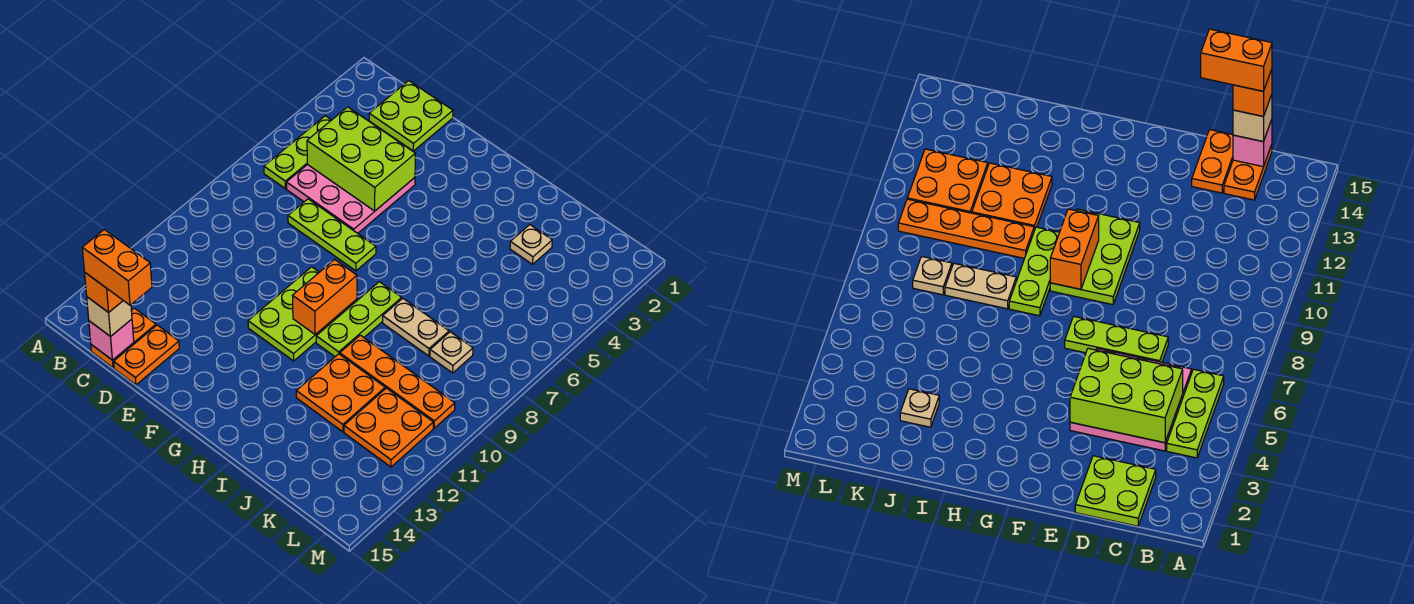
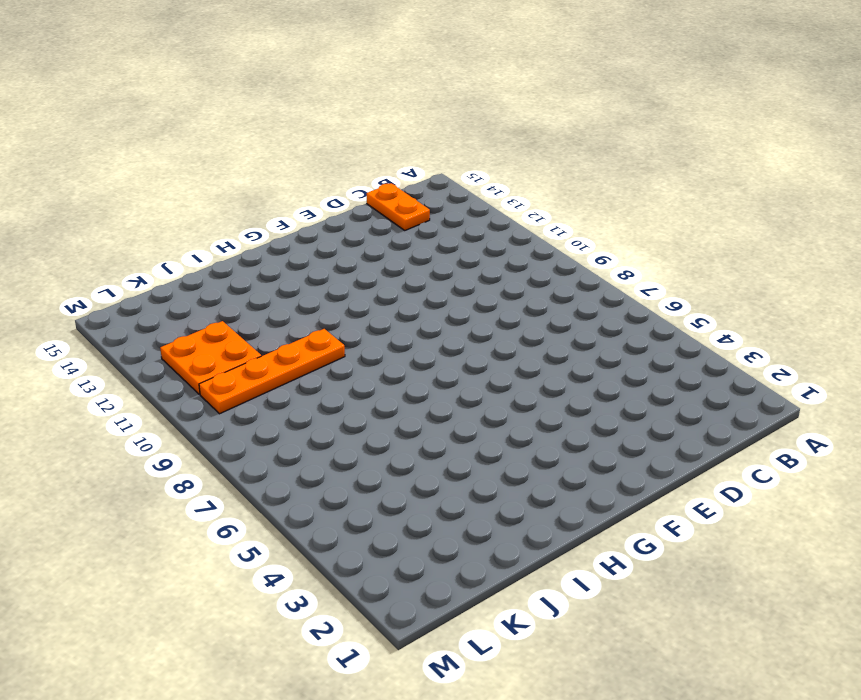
none -> lime 1x3 plate [264,116,331,189]
none -> lime 2x2 plate [369,81,453,151]
none -> pink 3x3 plate [286,164,415,233]

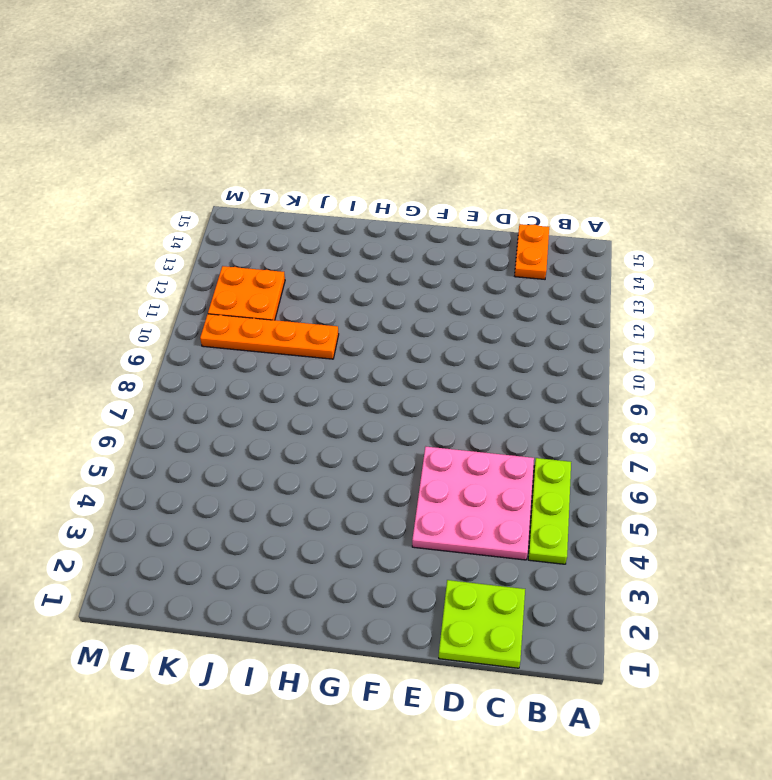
none -> lime 1x3 plate [288,199,376,271]
none -> orange 1x2 plate [114,325,179,385]
none -> lime 2x3 plate [248,267,357,361]

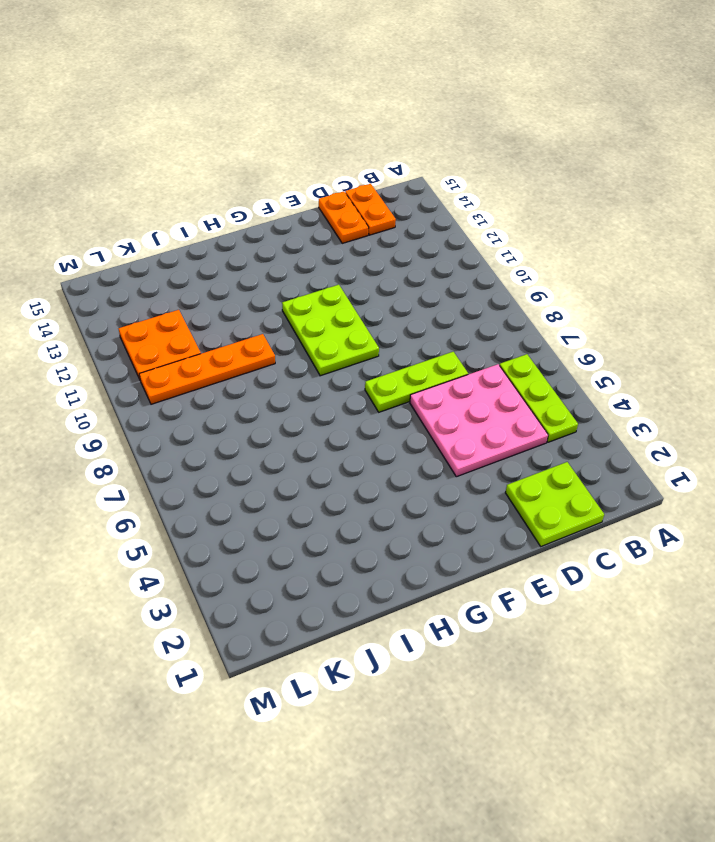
none -> lime 1x3 plate [316,282,402,357]
none -> tan 1x2 plate [383,298,449,356]
none -> orange 2x2 plate [296,354,385,432]

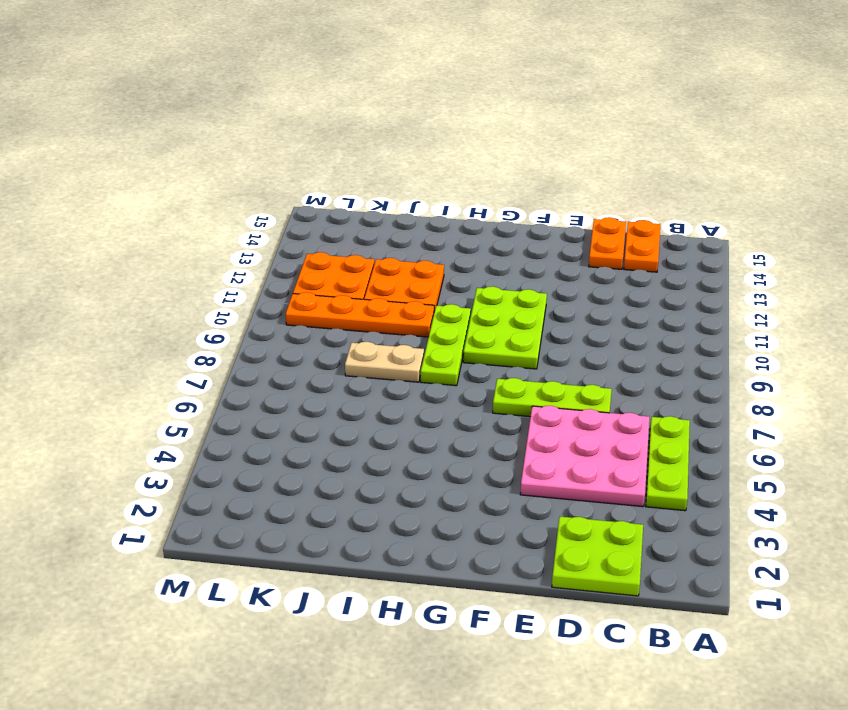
none -> tan 1x1 plate [510,225,552,264]
none -> tan 1x1 plate [430,332,473,373]
none -> lime 2x3 brick [307,107,415,211]

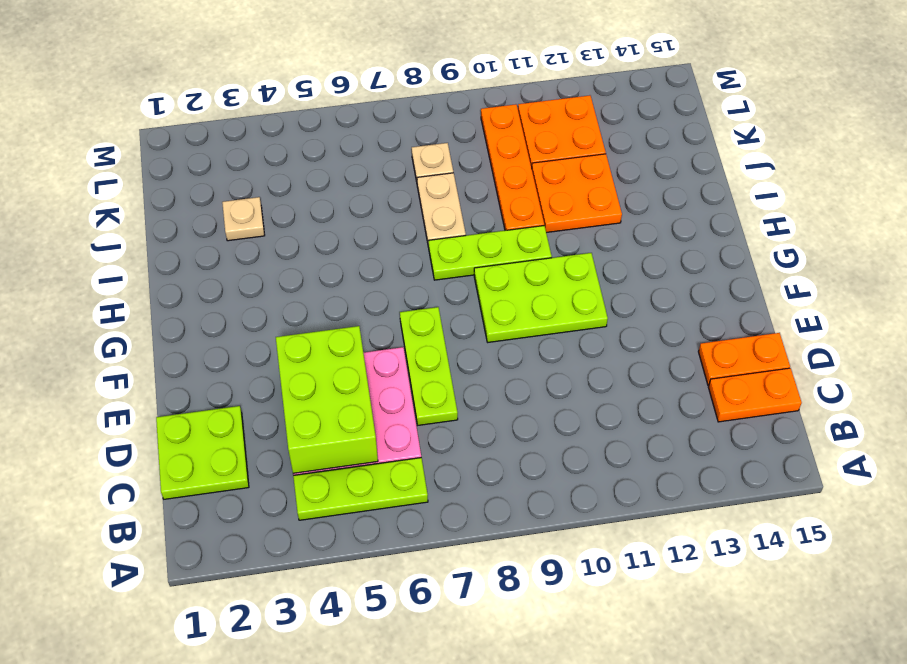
none -> pink 1x1 brick [89,319,134,360]
none -> orange 1x2 brick [293,260,357,335]
none -> tan 1x1 brick [87,297,132,337]

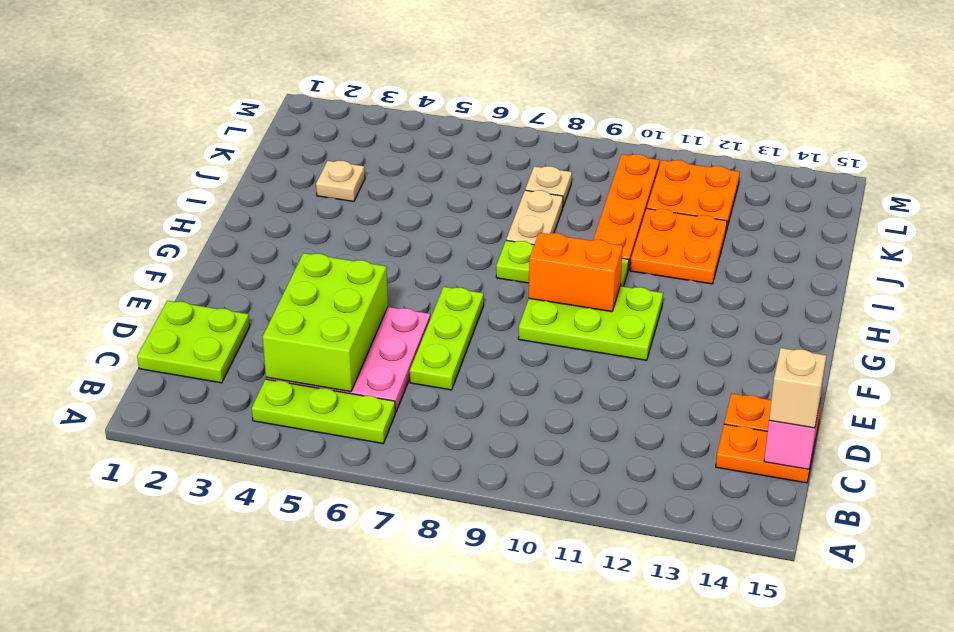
none -> orange 1x1 brick [85,273,123,313]
none -> orange 1x2 brick [82,230,152,305]

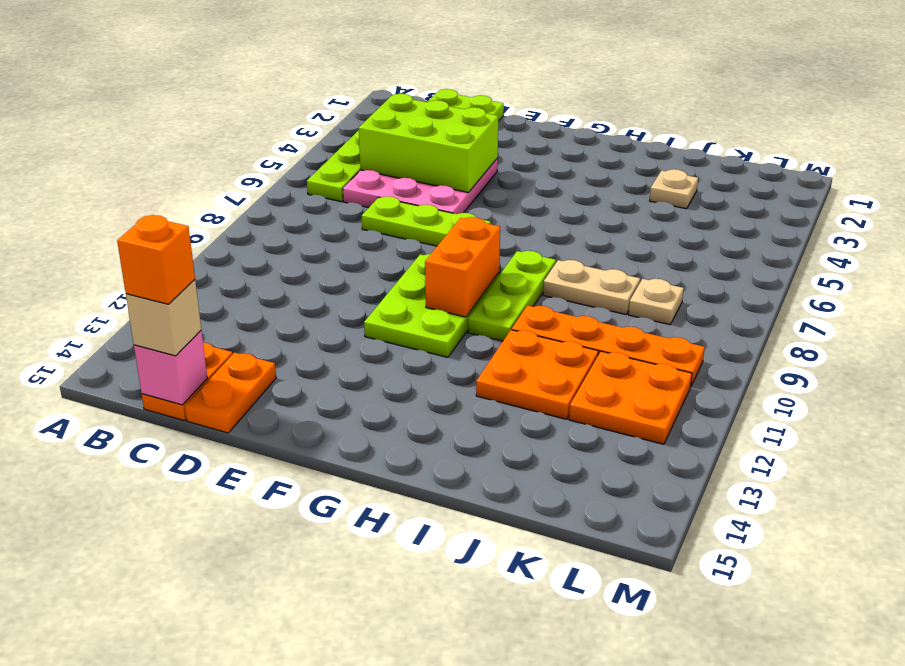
none -> orange 1x2 brick [82,230,152,305]

